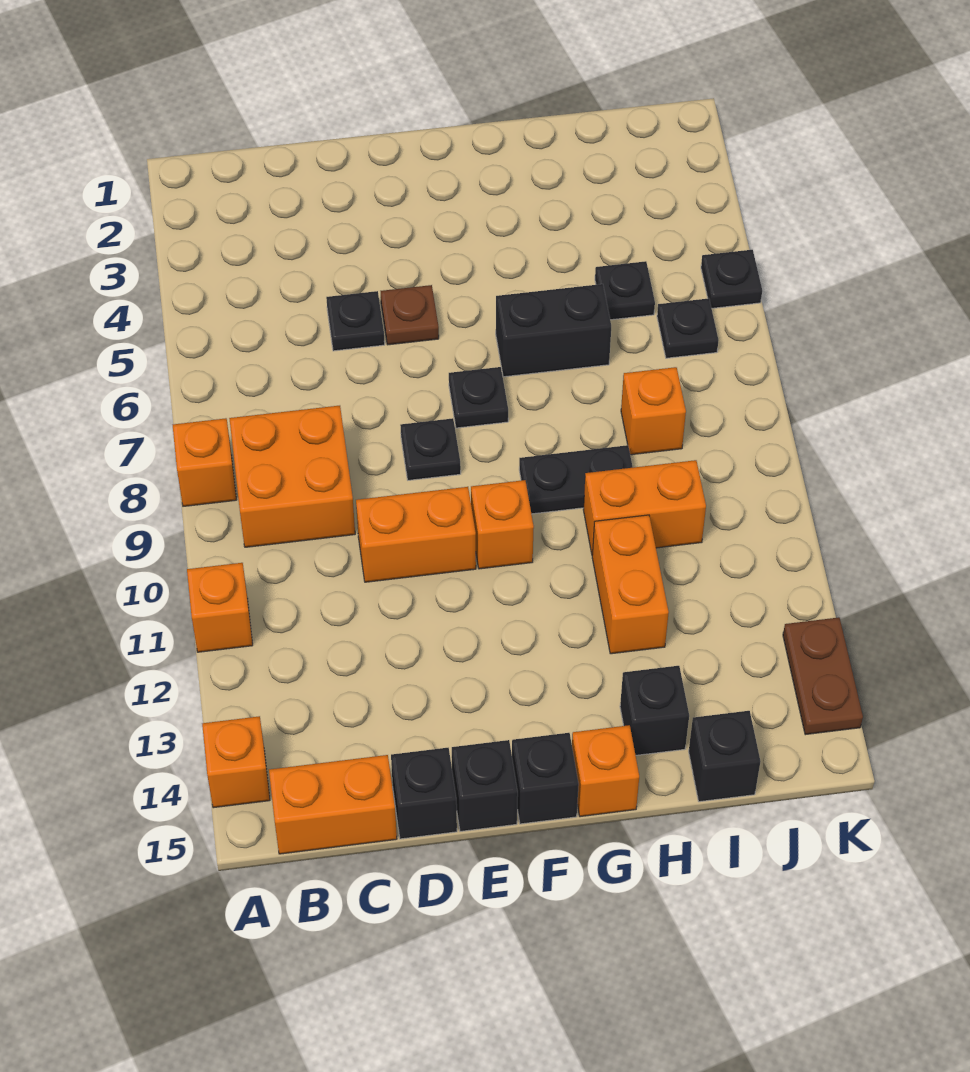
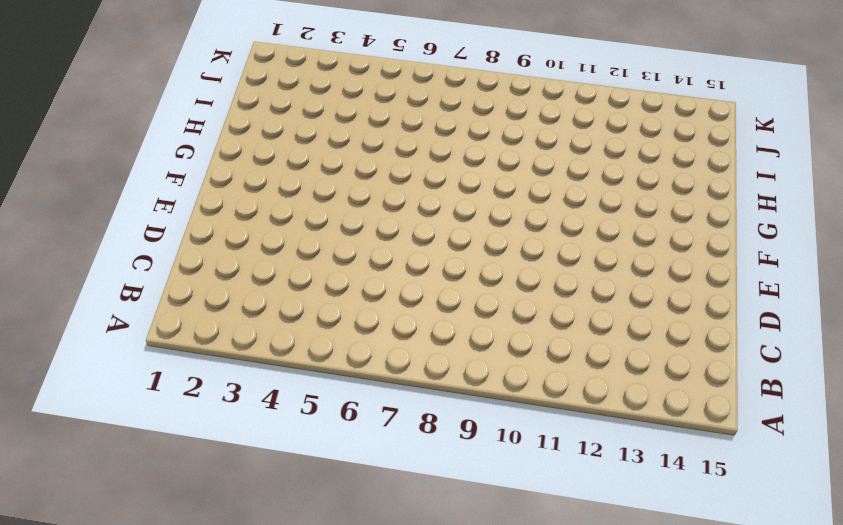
none -> orange 1x1 brick [173,418,236,506]
none -> orange 1x1 brick [187,563,253,652]
none -> orange 1x1 brick [202,716,270,808]

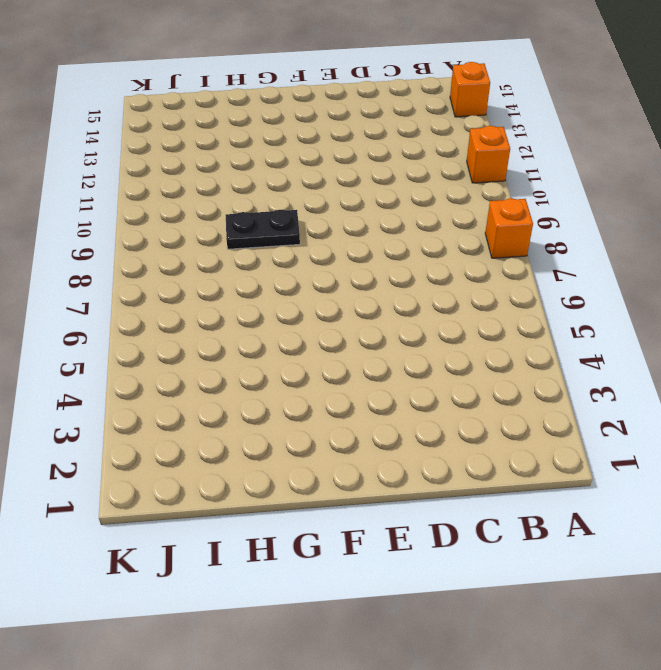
none -> orange 2x2 brick [229,406,355,547]
none -> orange 1x2 brick [269,755,397,854]
none -> black 1x1 plate [326,291,385,351]

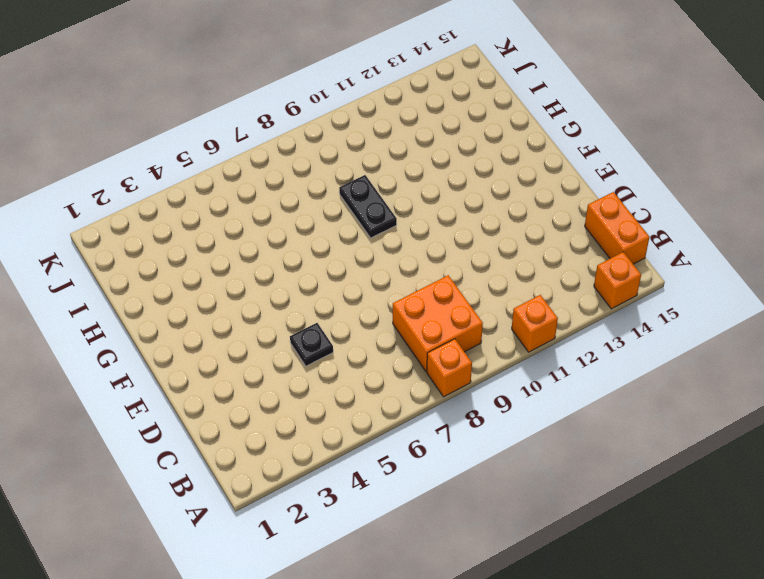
none -> orange 1x2 brick [356,487,476,582]
none -> black 1x1 brick [391,748,457,839]
none -> brown 1x1 plate [381,285,439,345]

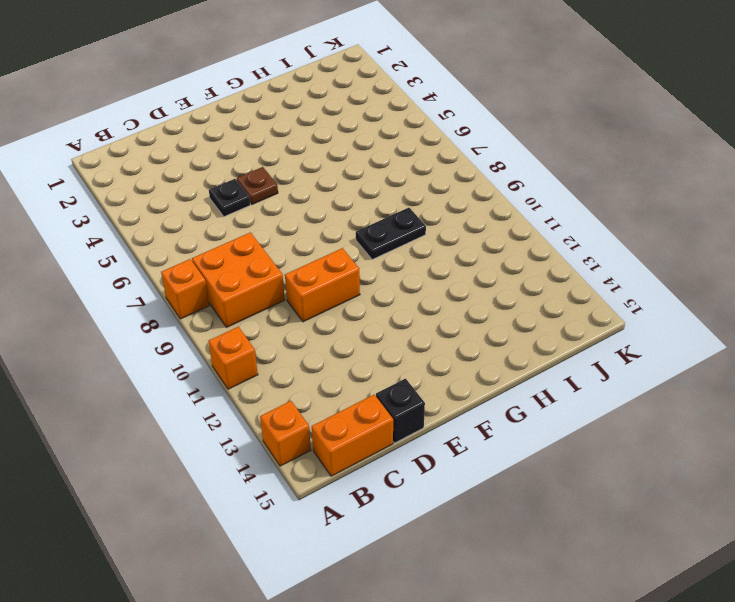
none -> black 1x1 plate [400,418,461,480]
none -> black 1x1 brick [452,740,518,831]
none -> black 1x1 plate [449,367,508,428]

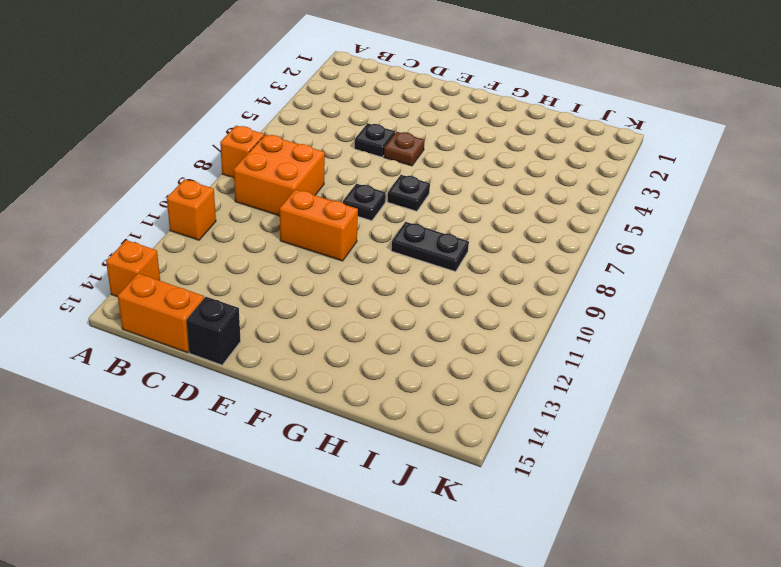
none -> black 1x1 brick [452,740,518,831]
none -> orange 1x1 brick [471,480,534,569]
none -> black 1x1 brick [512,733,579,824]

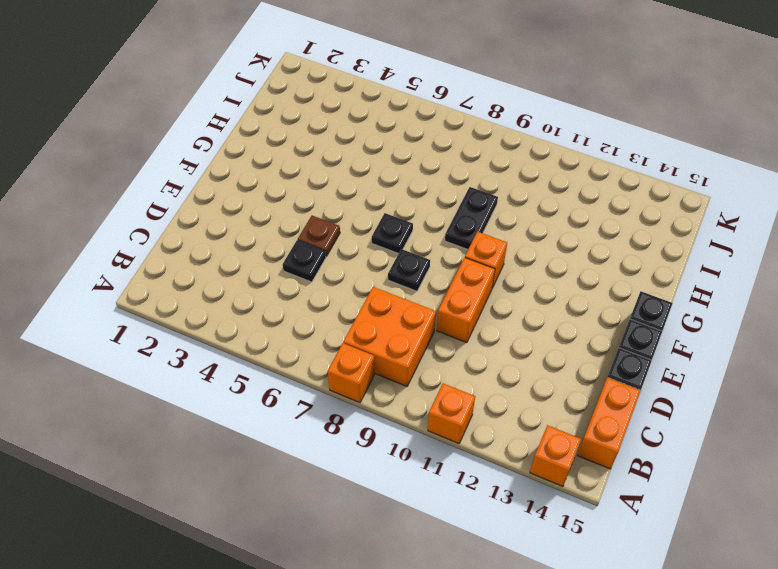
none -> black 1x2 brick [496,284,611,377]
none -> orange 1x1 brick [572,725,639,817]
none -> orange 1x2 brick [583,460,706,555]

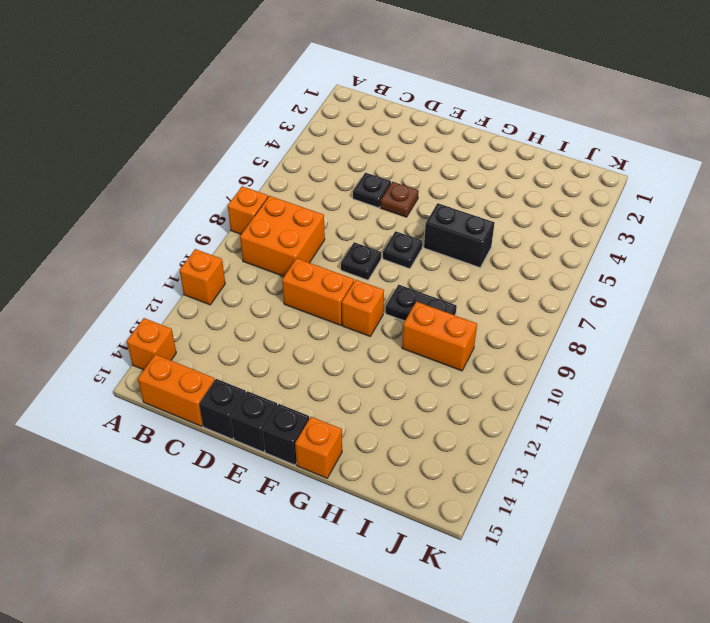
none -> orange 1x2 brick [592,515,669,654]
none -> black 1x1 brick [620,666,689,755]
none -> black 1x1 plate [595,261,655,320]

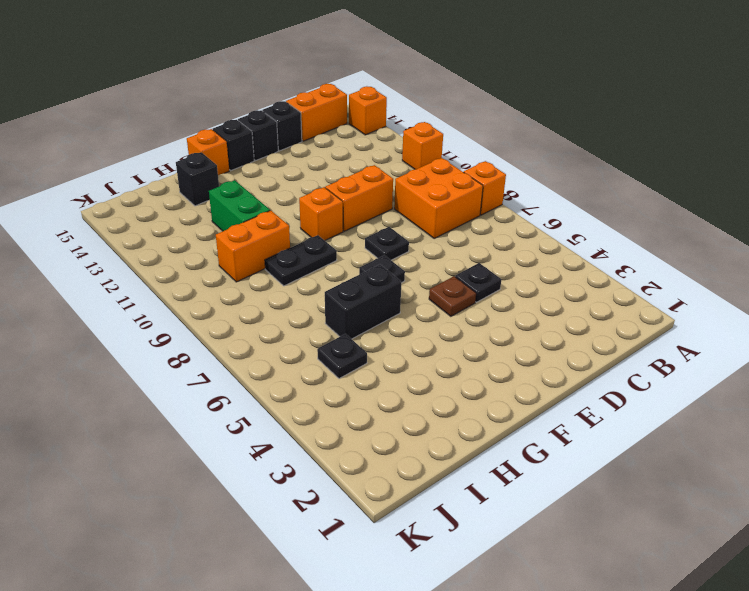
green 1x2 brick [209,180,270,231] -> orange 1x2 brick [592,515,669,654]
none -> orange 1x1 brick [621,367,686,455]
none -> black 1x1 brick [689,711,760,802]
none -> black 1x1 plate [657,298,719,358]

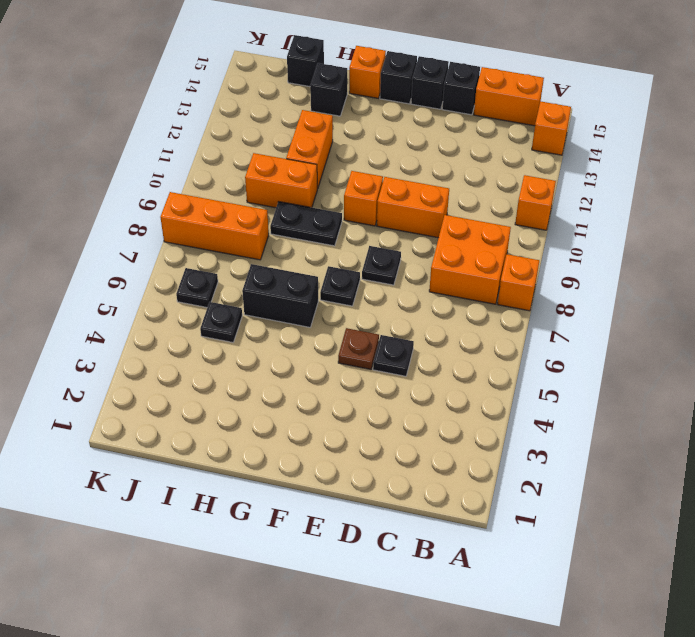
orange 1x3 brick [160,192,269,260] -> orange 1x1 brick [621,367,686,455]
none -> black 1x1 plate [701,250,762,308]
none -> brown 1x2 plate [783,617,863,735]

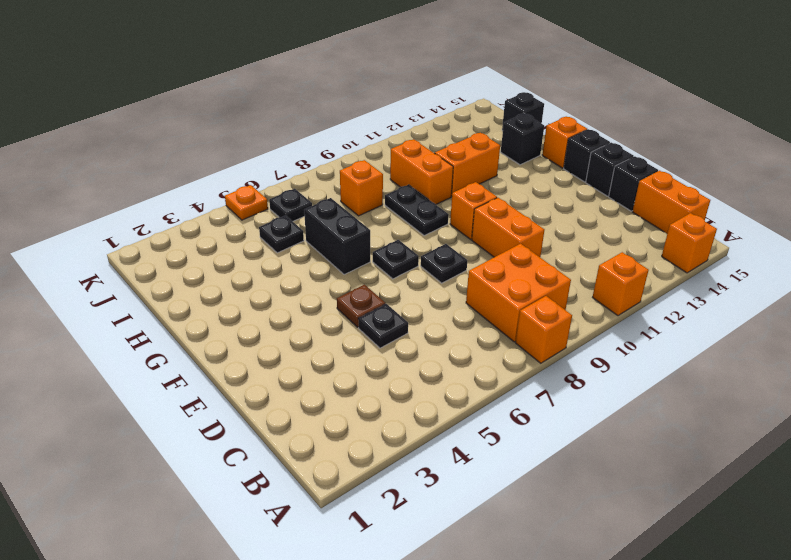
orange 1x1 plate [225,185,268,220] -> black 1x1 plate [701,250,762,308]
none -> brown 1x2 plate [783,617,863,735]

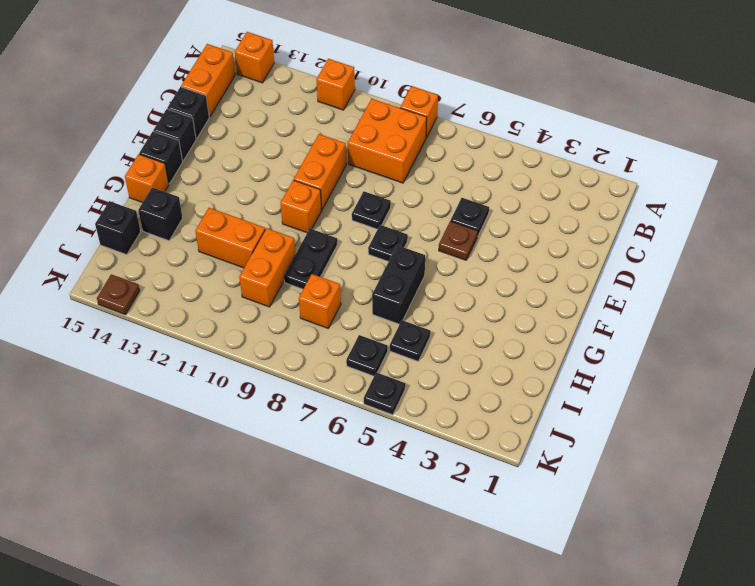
brown 1x1 plate [97,274,140,315] -> brown 1x2 plate [783,617,863,735]

